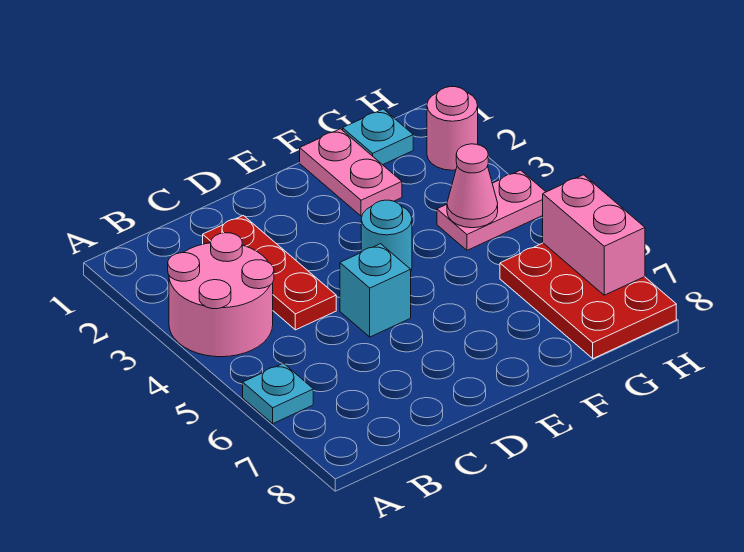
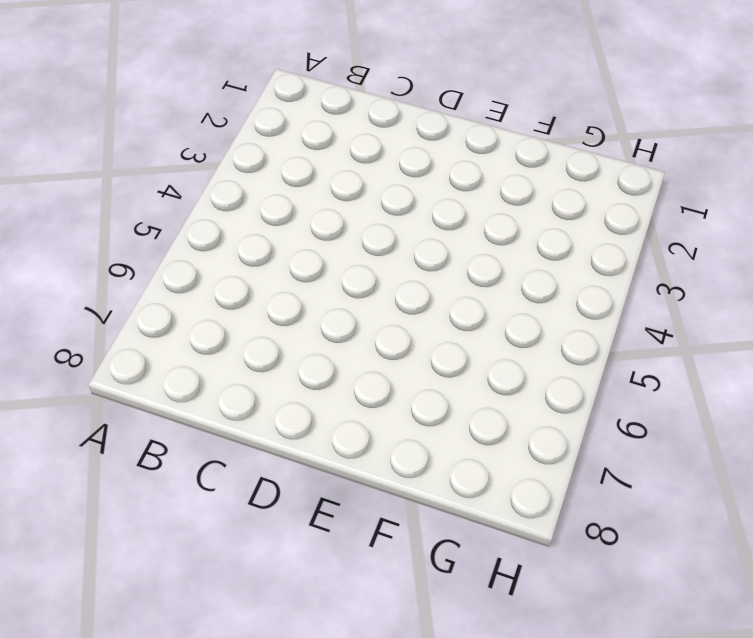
none -> pink 2x2 round brick [168,233,274,357]
none -> cyan 1x1 plate [243,363,313,423]
none -> red 1x3 plate [203,215,336,330]

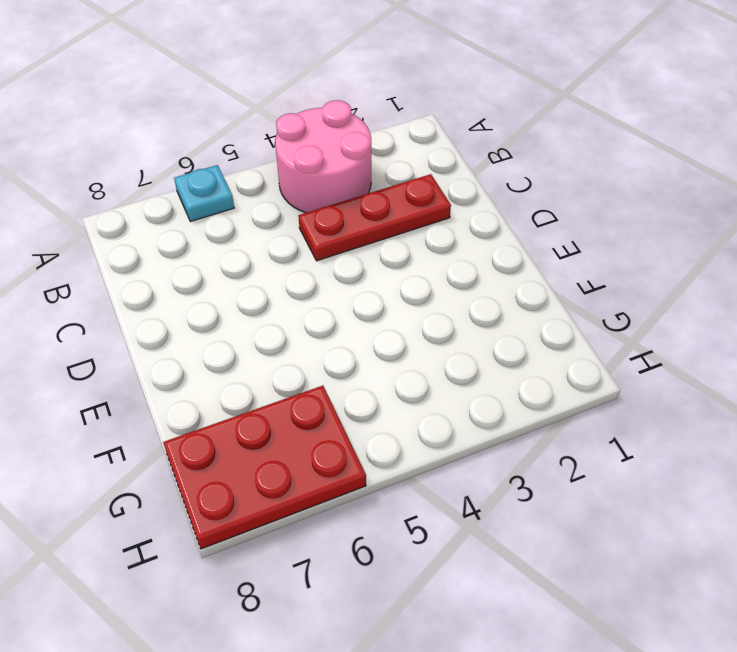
none -> cyan 1x1 brick [340,244,411,337]
none -> cyan 1x1 round brick [361,200,412,270]
none -> pink 1x2 plate [300,129,402,216]

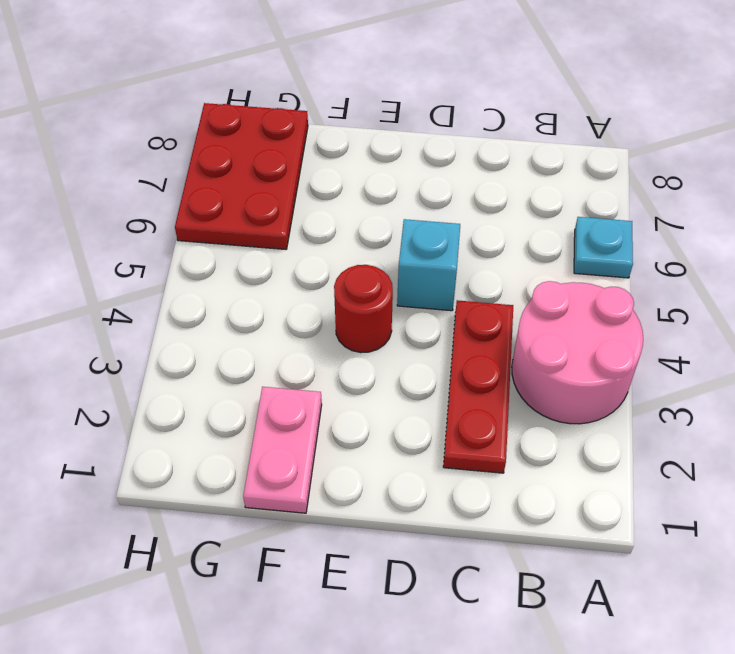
red 1x1 round brick [334,265,393,353] -> cyan 1x1 round brick [361,200,412,270]
none -> cyan 1x1 plate [343,109,413,165]
none -> pink 1x2 plate [437,170,546,250]
none -> pink 1x1 round brick [427,87,478,170]

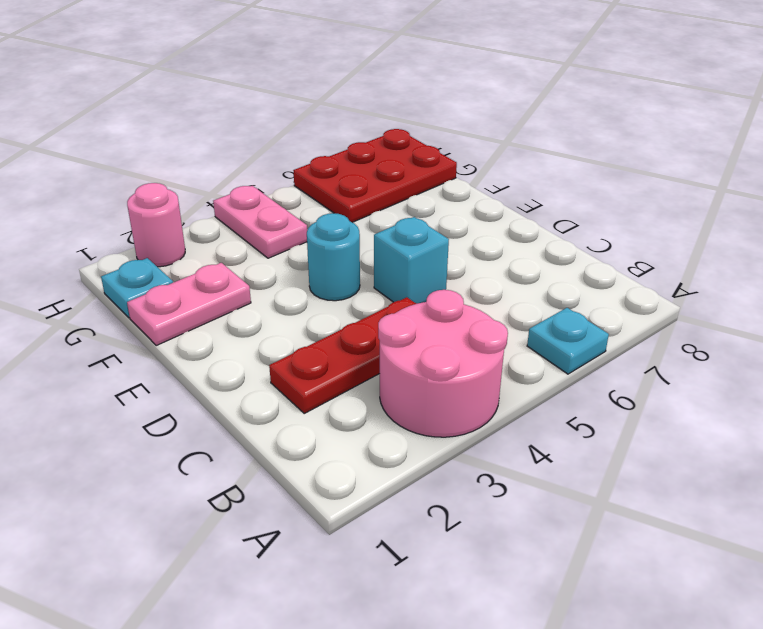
none -> pink 1x1 cone [447,144,498,228]
none -> pink 1x2 brick [543,175,645,295]

